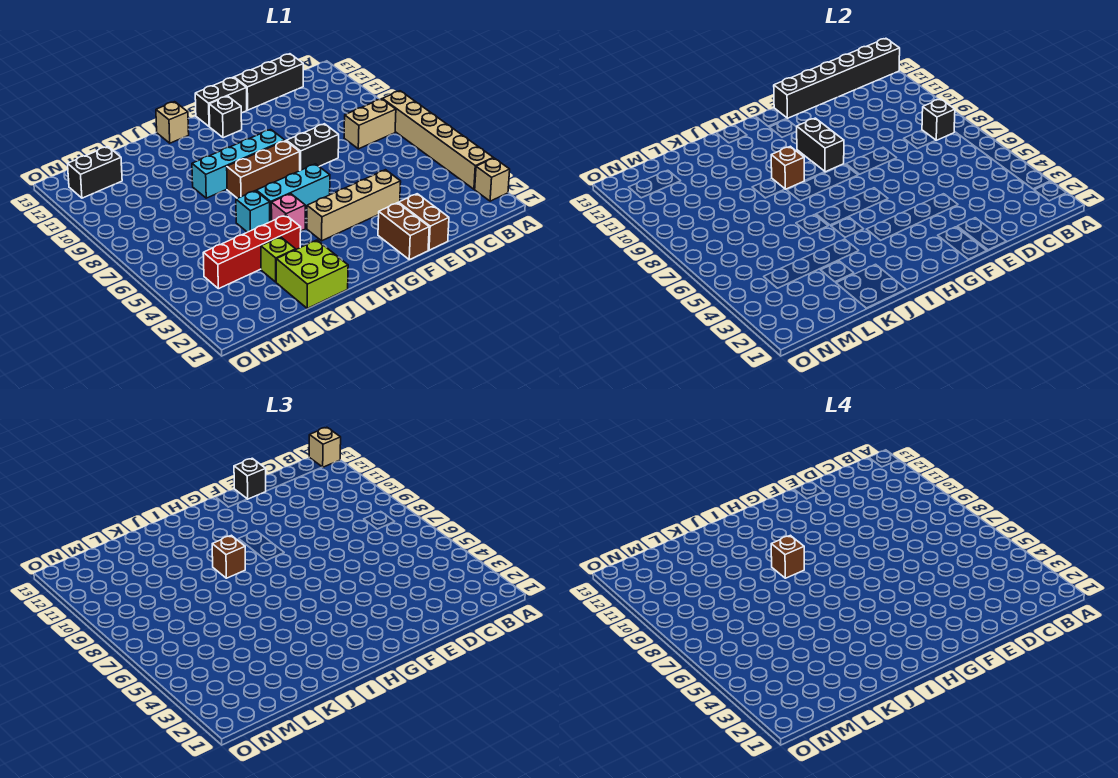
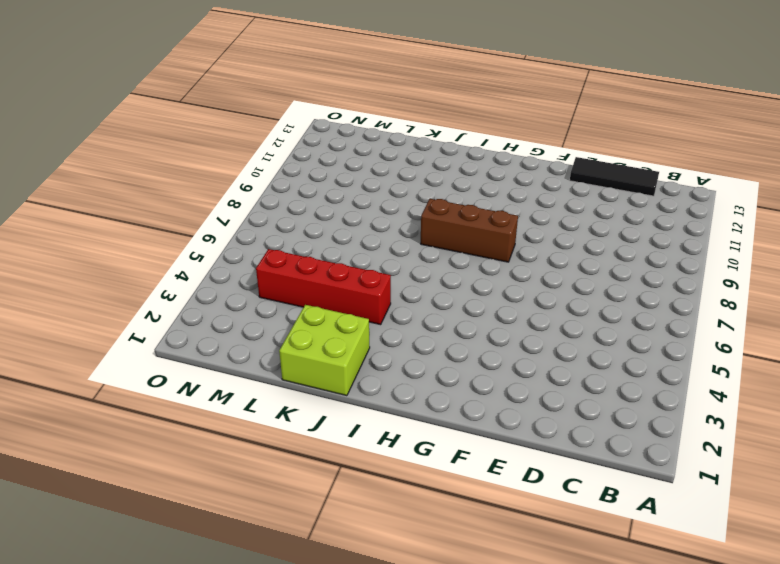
black 1x3 tile [570,157,659,196] -> black 1x3 brick [234,54,303,110]
none -> tan 1x1 brick [475,158,510,201]
none -> tan 1x6 brick [383,91,493,189]
none -> tan 1x2 brick [344,99,396,149]

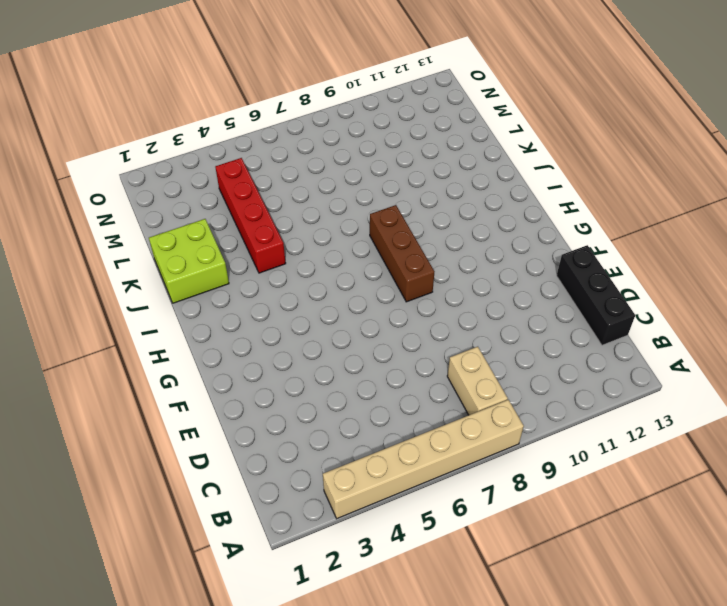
none -> tan 1x1 brick [475,158,510,201]
none -> brown 1x2 brick [399,194,449,250]
none -> tan 1x4 brick [307,170,401,241]

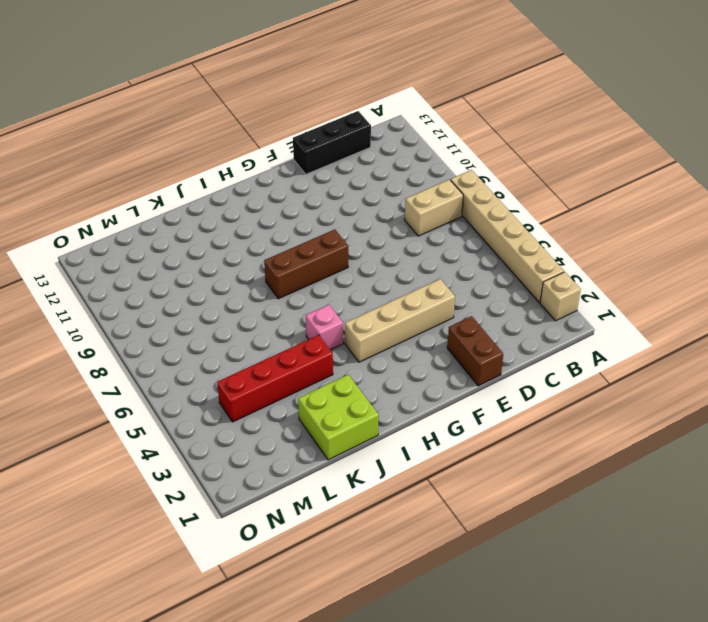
none -> black 1x2 brick [287,124,339,170]
none -> brown 1x2 brick [378,203,429,260]
none -> black 1x2 brick [195,78,247,127]

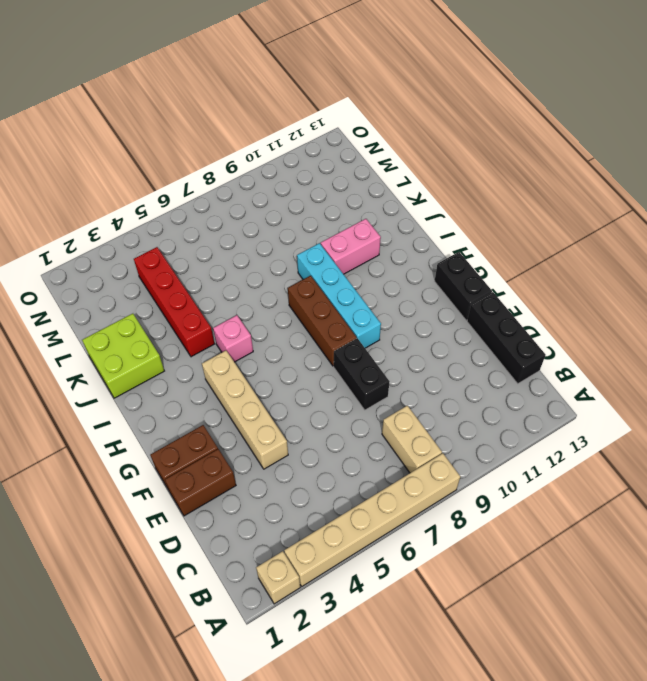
pink 1x2 brick [321,219,381,274] -> none
none -> cyan 1x3 brick [256,164,330,222]
none -> black 1x1 brick [209,96,242,138]
none -> tan 1x1 brick [156,102,189,143]

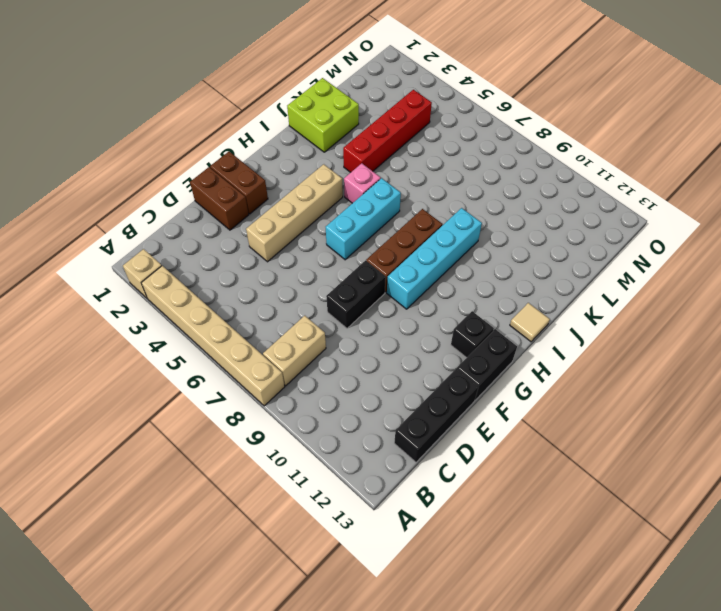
tan 1x1 tile [510,303,550,342] -> tan 1x1 brick [156,102,189,143]
none -> cyan 1x1 brick [236,191,270,232]
none -> lime 1x1 brick [261,237,296,282]
none -> black 1x2 brick [68,147,122,198]

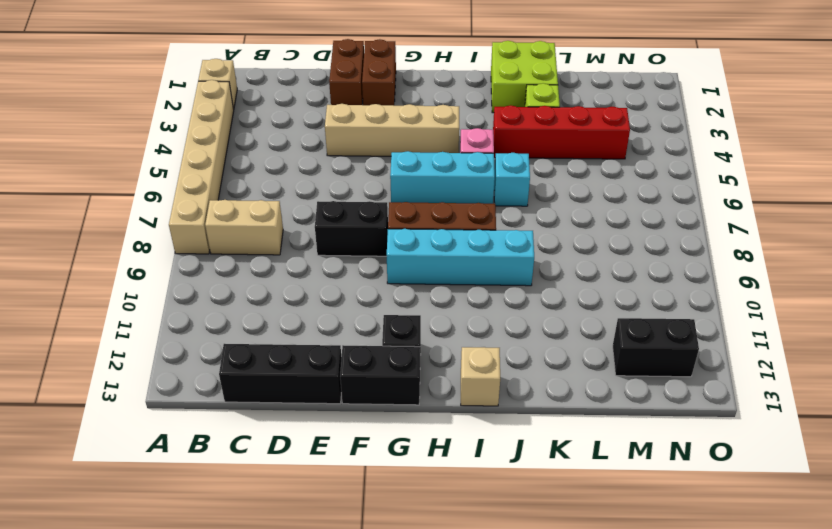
none -> black 1x6 brick [774,38,900,118]
none -> black 1x1 brick [922,99,955,140]
none -> black 1x2 brick [797,118,844,172]

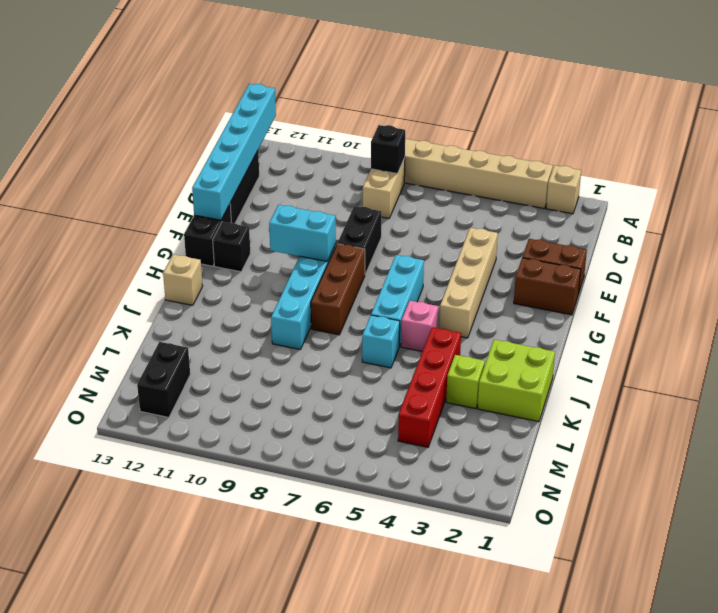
cyan 1x6 brick [192,84,276,220] -> black 1x6 brick [774,38,900,118]
cyan 1x2 brick [269,205,336,261] -> black 1x2 brick [797,118,844,172]
none -> brown 1x1 brick [771,146,804,189]
none -> tan 1x1 brick [309,427,341,467]
none -> black 1x1 brick [234,458,266,499]

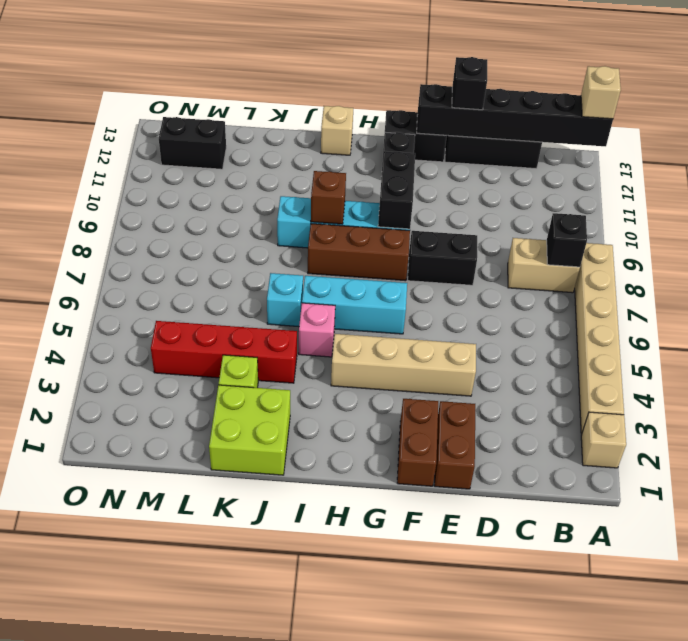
none -> brown 1x1 brick [212,535,245,578]
none -> brown 1x1 brick [771,535,804,578]

